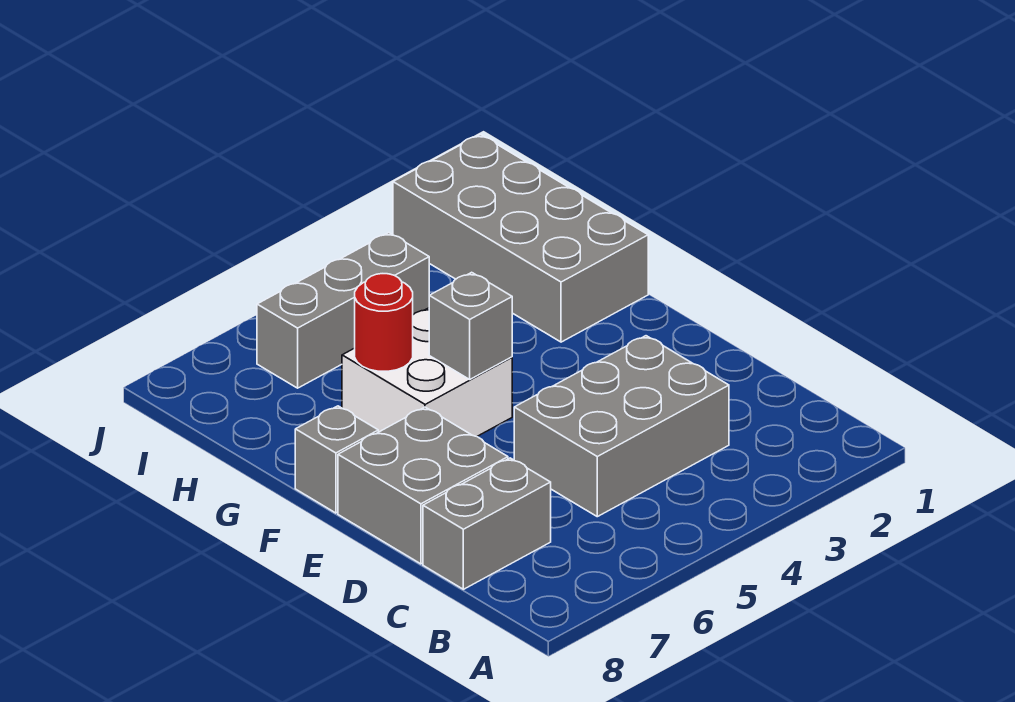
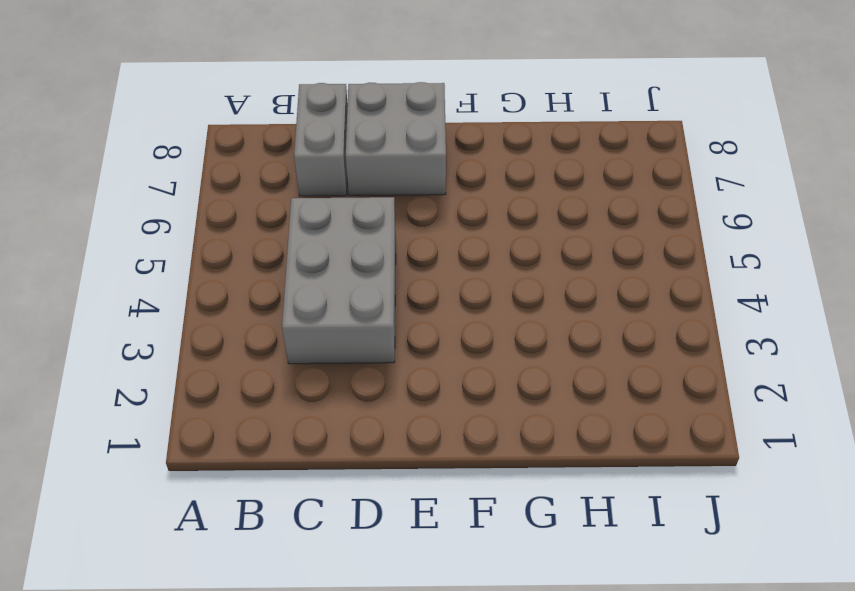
none -> white 2x2 brick [342,308,512,437]
none -> grey 1x1 brick [295,406,378,513]

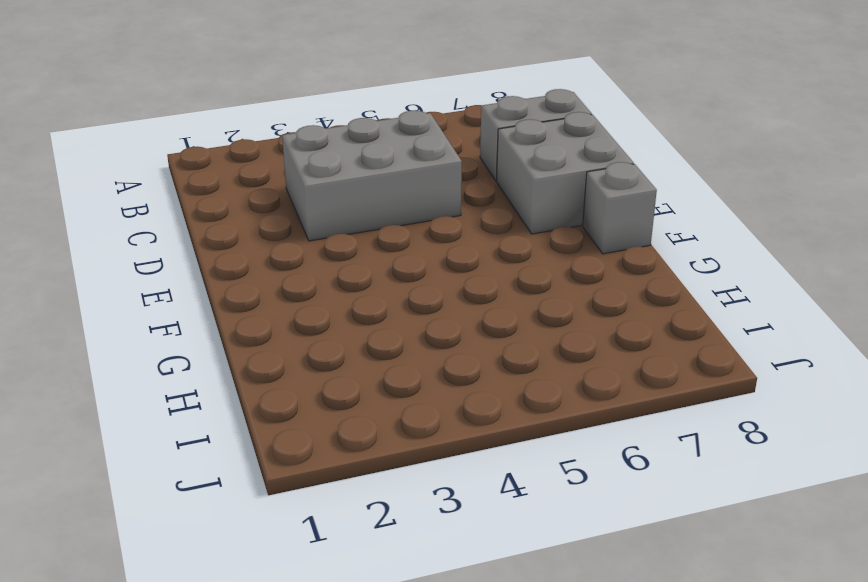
none -> white 2x2 brick [342,308,512,437]
none -> grey 2x4 brick [393,134,648,342]

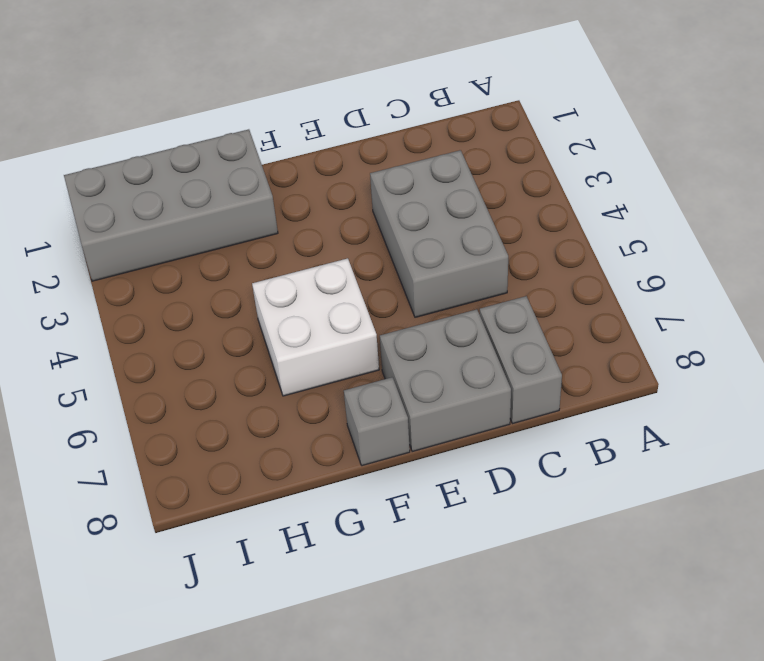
none -> grey 1x3 brick [257,233,429,388]
none -> grey 1x1 brick [429,272,512,379]

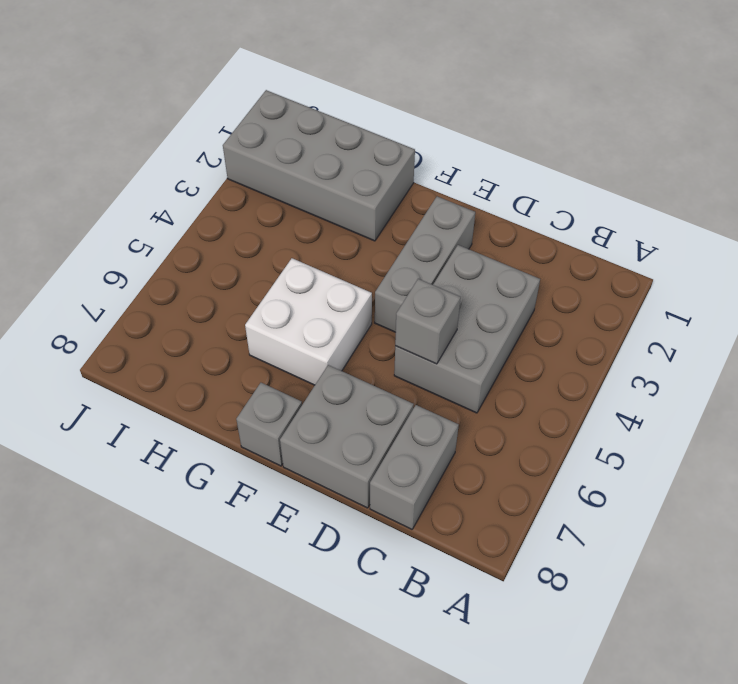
grey 1x1 brick [395,279,461,364] -> grey 1x1 brick moved to [429,272,512,379]
grey 1x3 brick [375,196,475,332] -> grey 1x3 brick moved to [257,233,429,388]
none -> red 1x1 round brick [355,274,413,371]

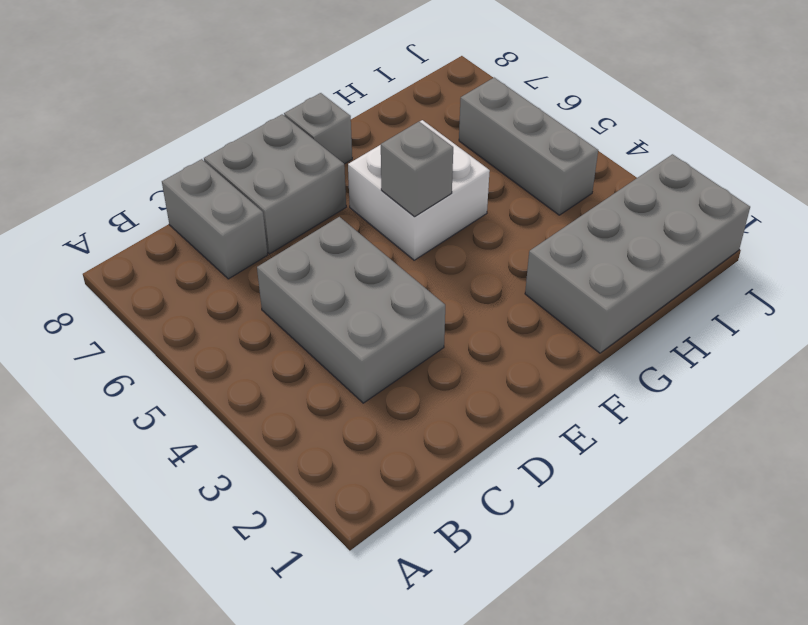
none -> red 1x1 round brick [355,274,413,371]

